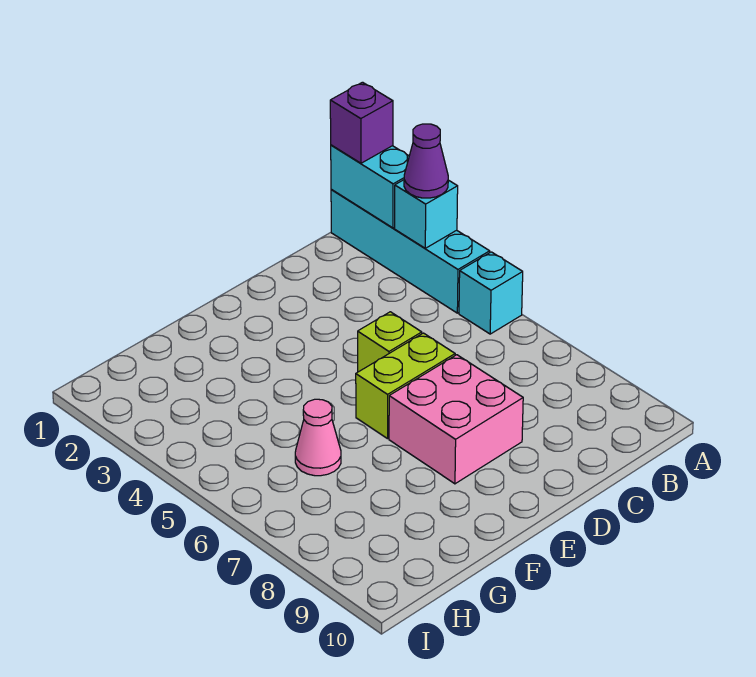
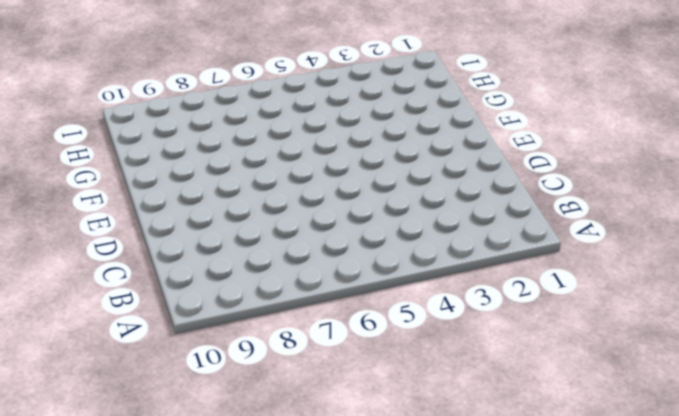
none -> cyan 1x4 brick [331,190,490,313]
none -> cyan 1x1 brick [459,252,523,334]

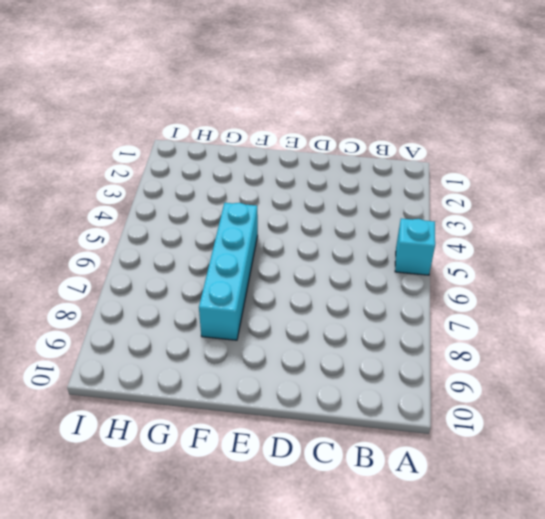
cyan 1x4 brick [199,203,258,340] -> cyan 1x4 brick moved to [331,190,490,313]
none -> lime 1x1 brick [358,312,422,372]
none -> lime 1x2 brick [356,333,455,439]

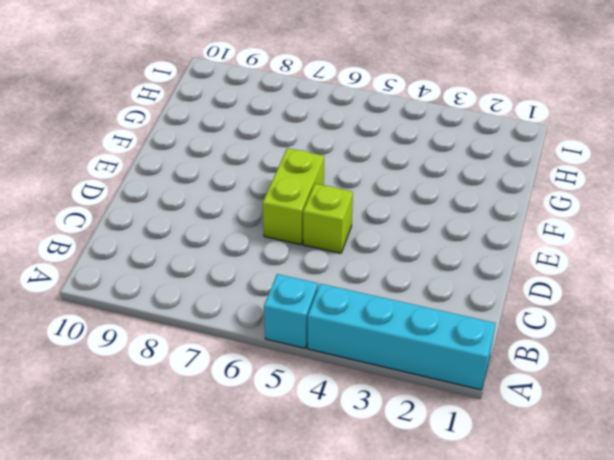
none -> pink 2x2 brick [389,355,523,484]
none -> pink 1x1 cone [295,399,341,476]

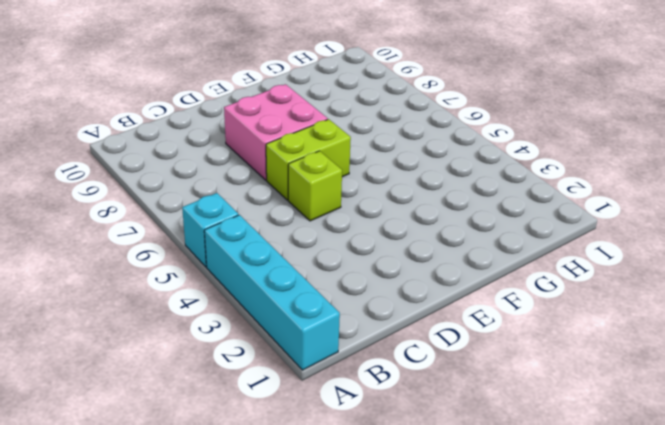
none -> pink 1x1 cone [295,399,341,476]
none -> cyan 1x2 brick [331,145,409,228]

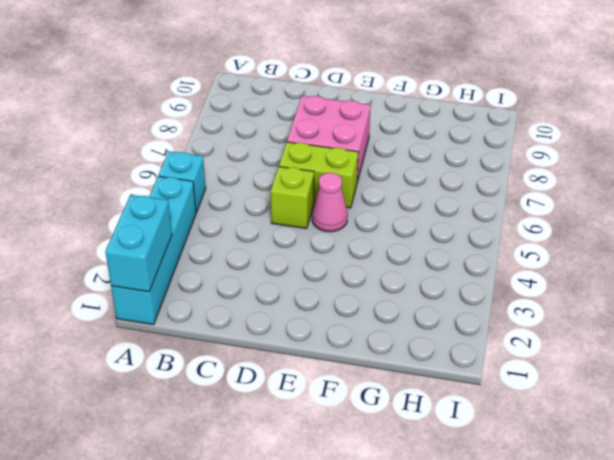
pink 1x1 cone [312,173,348,232] -> pink 1x1 cone moved to [295,399,341,476]
none -> cyan 1x1 brick [395,180,458,248]
none -> purple 1x1 brick [330,82,393,163]

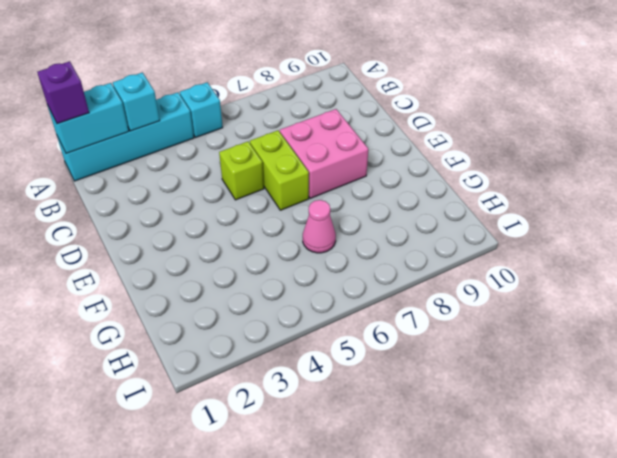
none -> purple 1x1 cone [404,124,448,198]

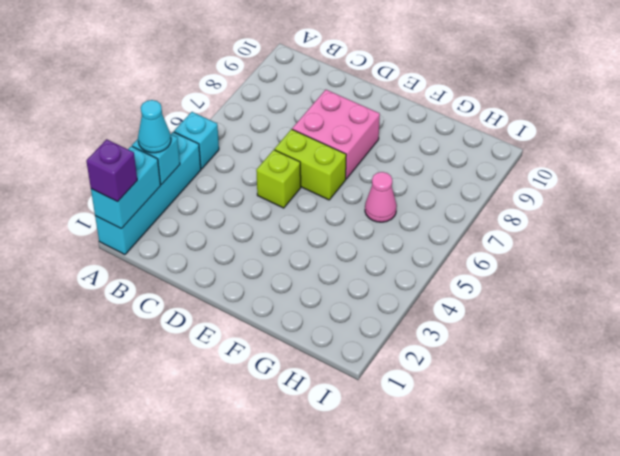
cyan 1x1 cone [138,100,171,153] -> purple 1x1 cone [404,124,448,198]

